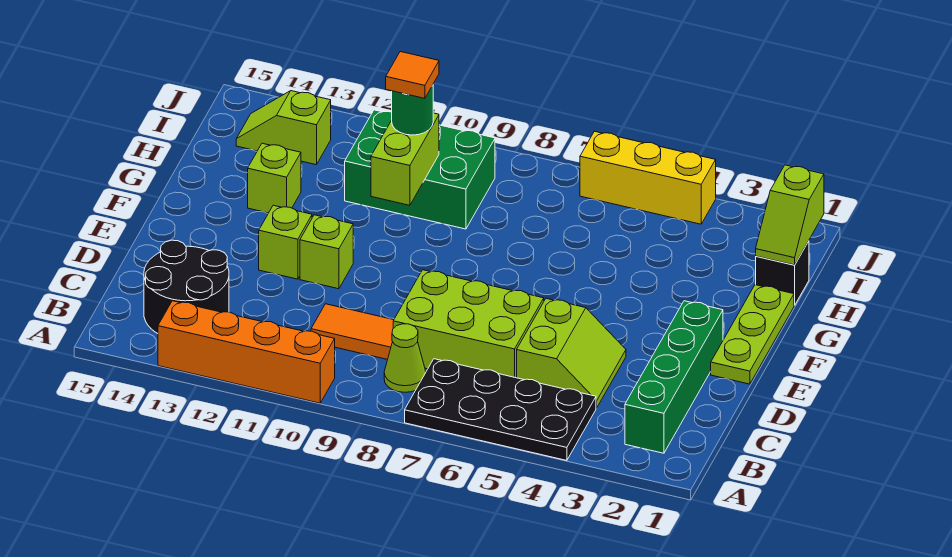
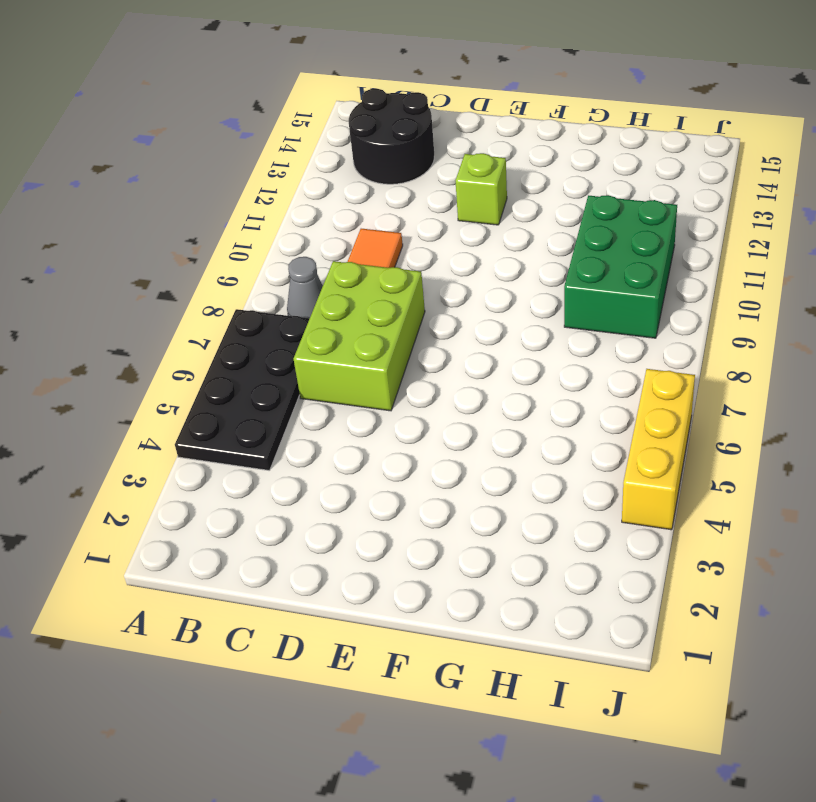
grey 1x1 cone [287,257,323,318] -> lime 1x1 cone [384,324,426,392]
none -> orange 1x4 brick [158,301,335,403]
none -> green 1x4 brick [625,301,723,453]
none -> lime 2x2 slope [517,298,626,408]

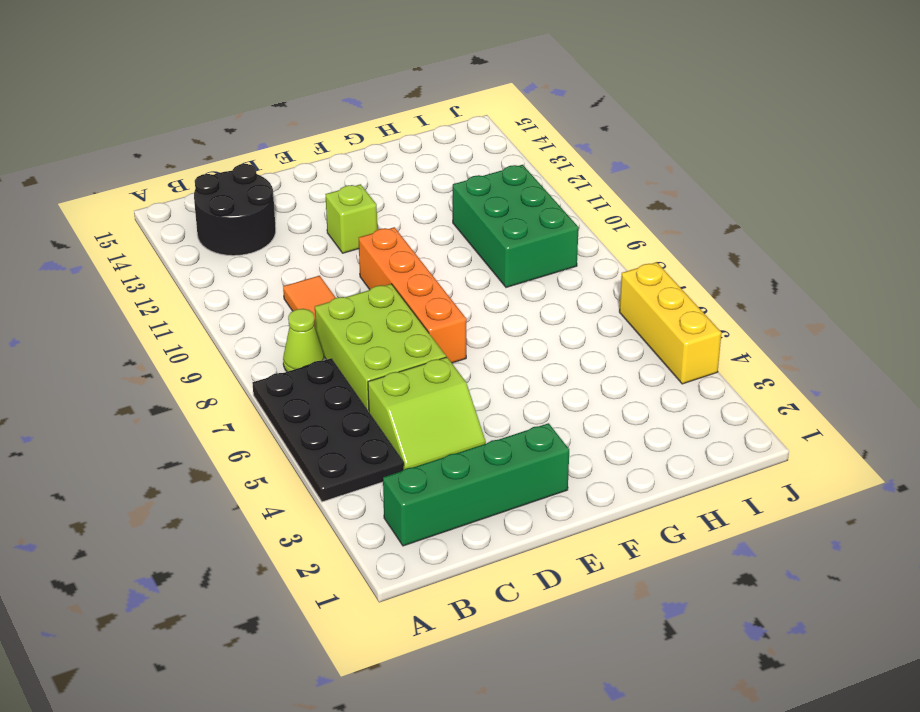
orange 1x4 brick [359,227,467,363] -> orange 1x4 brick moved to [158,301,335,403]
none -> lime 1x3 plate [711,285,794,384]
none -> lime 1x1 brick [300,215,353,289]
none -> lime 1x1 brick [248,143,301,213]

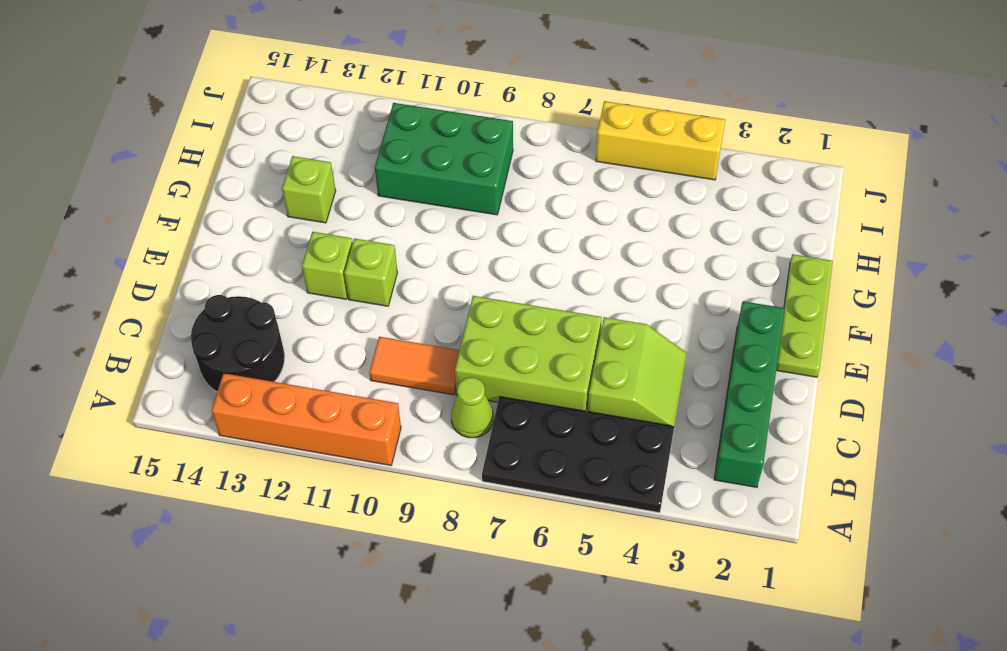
none -> black 1x1 brick [756,241,809,305]
none -> lime 1x2 slope [236,91,331,165]
none -> lime 1x2 brick [371,113,439,205]

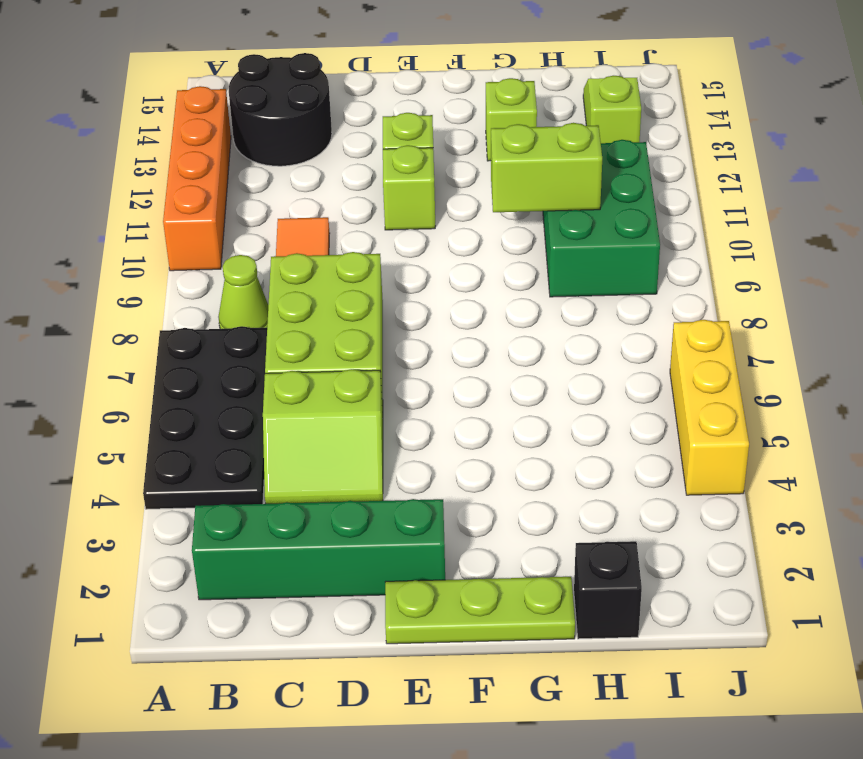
none -> lime 1x2 slope [756,165,824,265]
none -> green 1x1 round brick [392,85,433,135]
none -> orange 1x1 tile [386,52,439,98]

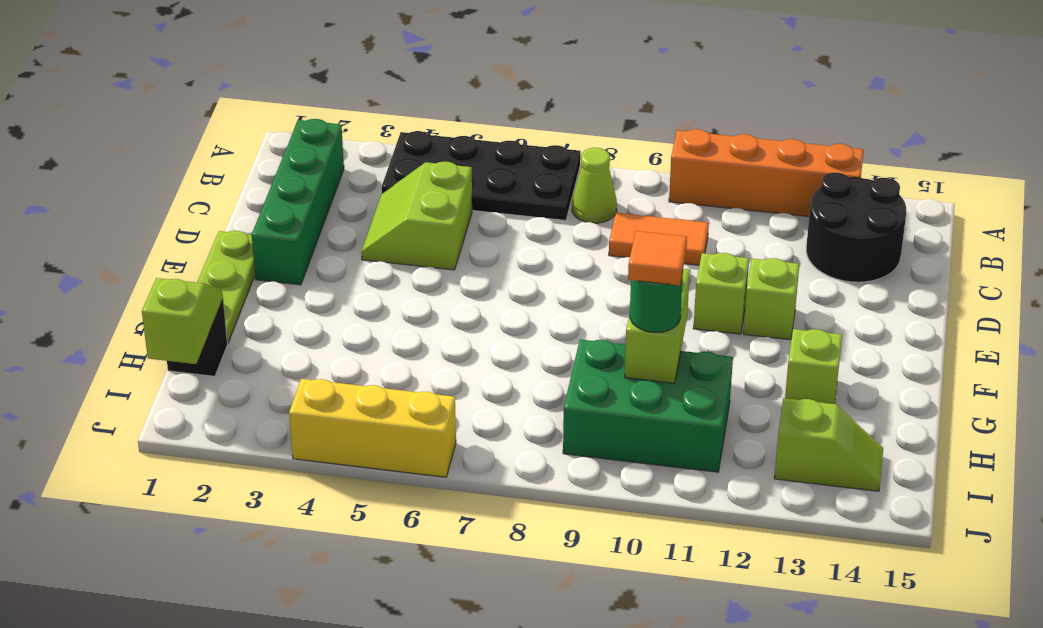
none -> lime 2x3 brick [393,270,544,378]

